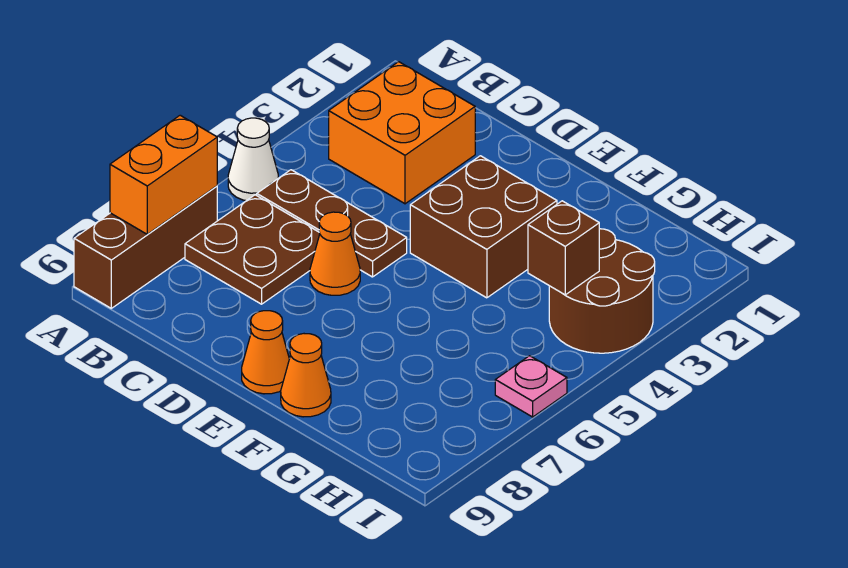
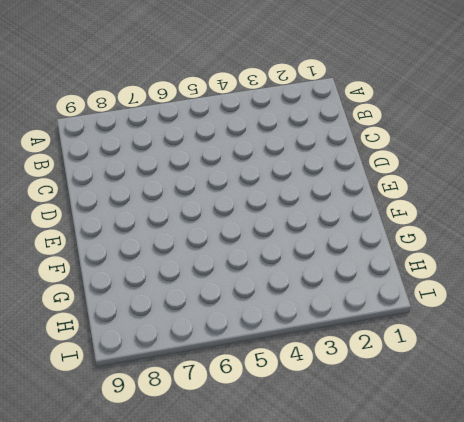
none -> white 1x1 cone [228,118,278,201]
none -> brown 1x3 brick [74,186,217,308]
none -> orange 2x2 brick [329,62,475,204]

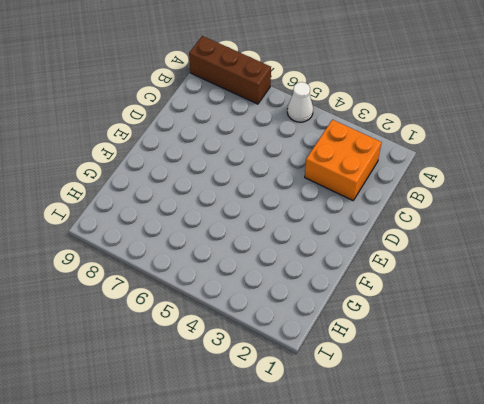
none -> brown 1x3 plate [257,170,407,277]
none -> brown 2x2 plate [185,195,320,304]
none -> orange 1x1 cone [310,212,360,295]

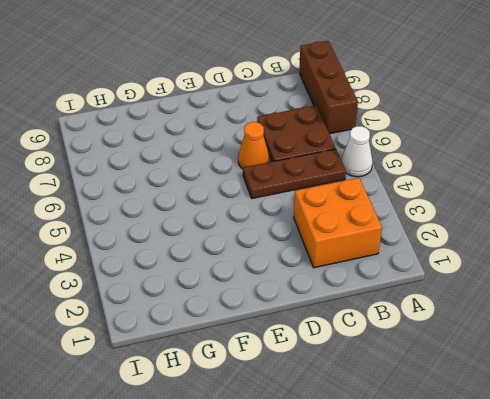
none -> brown 2x2 brick [410,156,557,298]
none -> orange 1x1 cone [242,311,289,394]
none -> orange 1x1 cone [281,334,331,417]

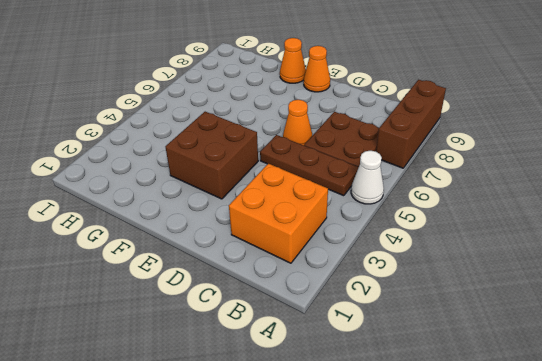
none -> brown 2x2 round brick [549,229,655,353]
none -> pink 1x1 plate [495,356,567,417]
none -> orange 1x2 brick [110,115,217,234]

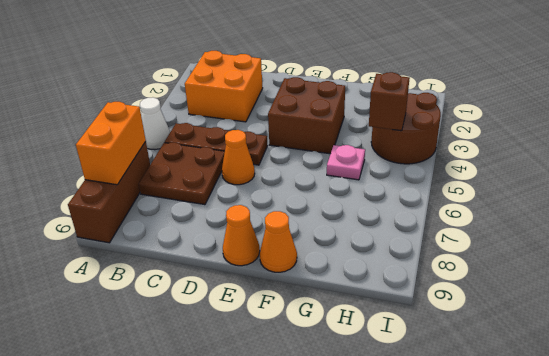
pink 1x1 plate [327,145,365,180] -> pink 1x1 plate moved to [495,356,567,417]

